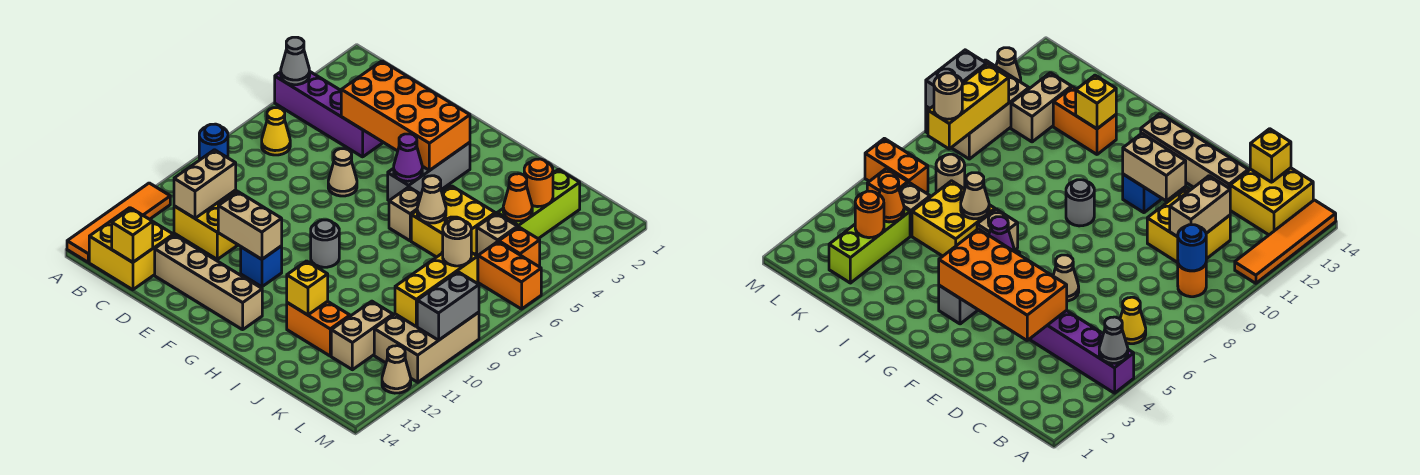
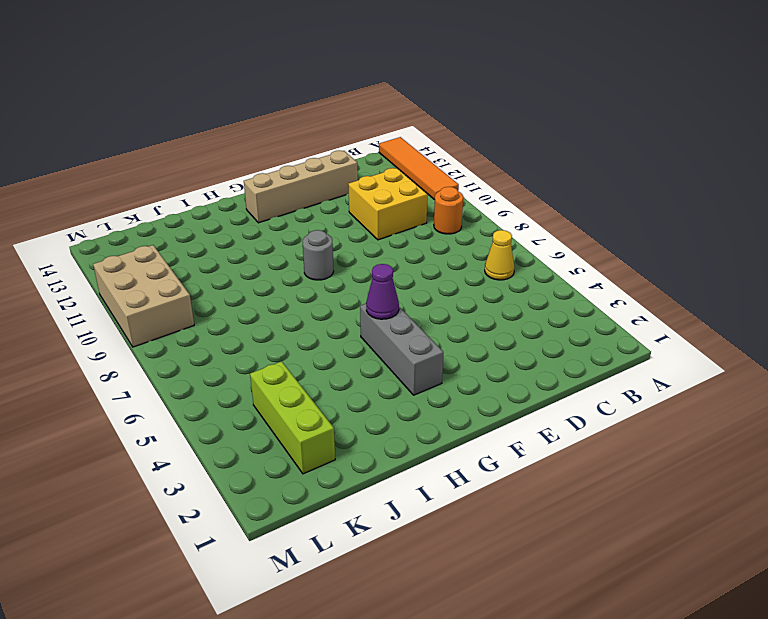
none -> purple 1x4 brick [275,72,382,157]
none -> yellow 2x2 brick [89,208,173,290]
none -> tan 1x1 cone [328,149,357,196]
none -> blue 1x1 brick [241,246,282,287]

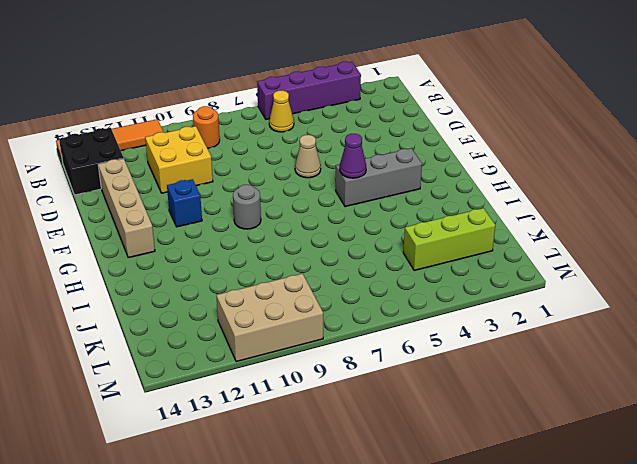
purple 1x4 brick [257,62,361,119] -> purple 1x4 brick turned to [275,72,382,157]
black 2x2 brick [59,128,124,195] -> yellow 2x2 brick [89,208,173,290]
none -> tan 1x1 brick [389,187,421,241]
none -> yellow 2x2 brick [411,186,495,257]
none -> orange 1x2 brick [287,301,350,356]
none -> tan 1x1 brick [477,213,518,255]

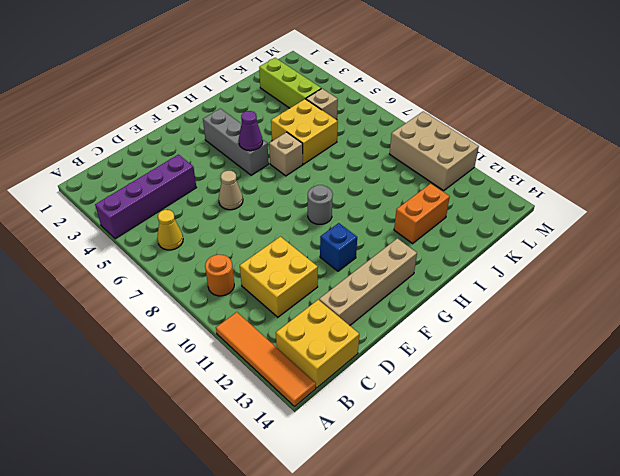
none -> tan 1x1 round brick [936,154,965,192]
none -> tan 1x2 brick [331,301,393,370]
none -> orange 1x1 brick [499,227,540,267]
none -> orange 1x2 brick [478,242,541,309]

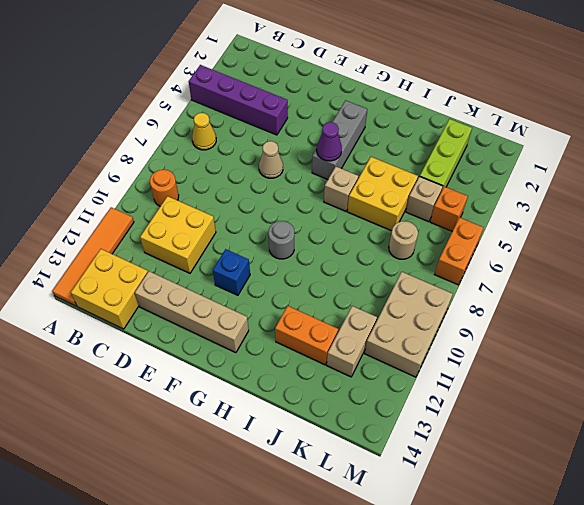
orange 1x2 brick [435,218,483,285] -> orange 1x2 brick turned to [478,242,541,309]
none -> tan 1x1 cone [382,346,411,393]
none -> grey 1x1 cone [281,37,310,85]
none -> blue 1x1 round brick [199,124,228,160]
none -> tan 1x2 brick [174,150,236,218]

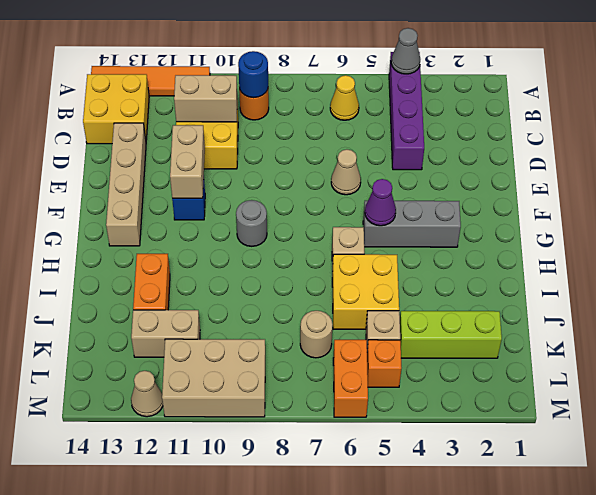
none -> yellow 1x1 brick [112,208,153,262]
none -> orange 2x4 brick [341,61,470,170]
none -> tan 1x1 cone [417,176,446,223]
none -> yellow 1x1 brick [287,261,328,315]

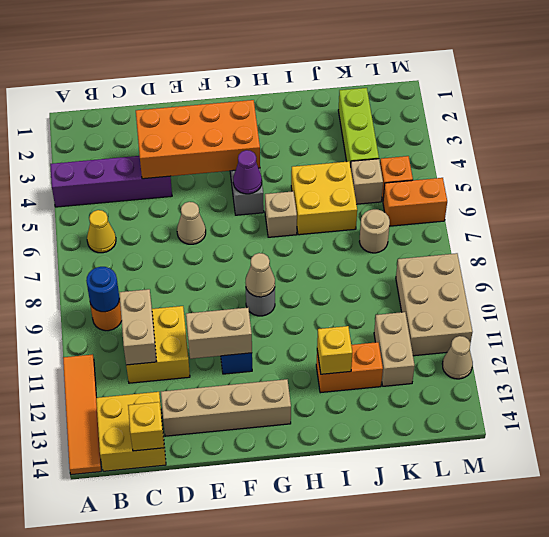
tan 1x1 cone [246,253,275,297] -> tan 1x1 cone moved to [417,176,446,223]
none -> grey 1x1 cone [281,37,310,85]
none -> orange 1x1 round brick [524,159,553,207]
none -> orange 1x1 cone [503,174,532,221]
none -> yellow 1x3 brick [395,253,478,326]

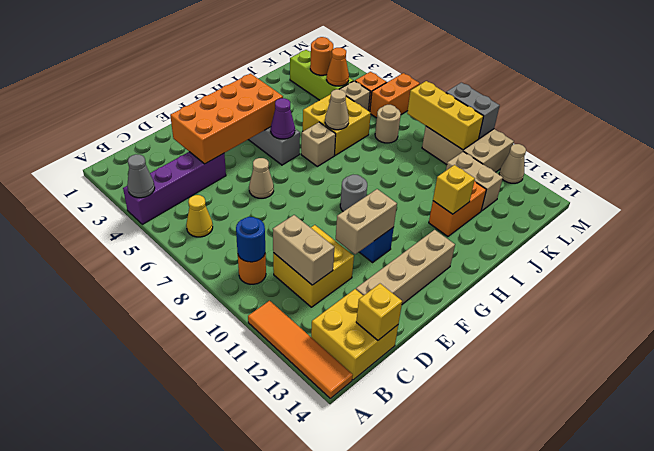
none -> tan 1x1 round brick [443,219,471,266]

